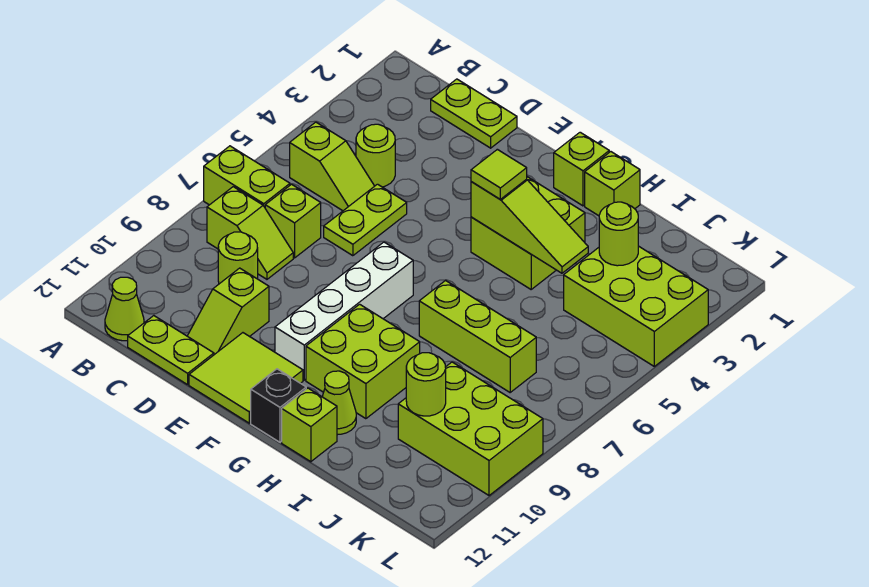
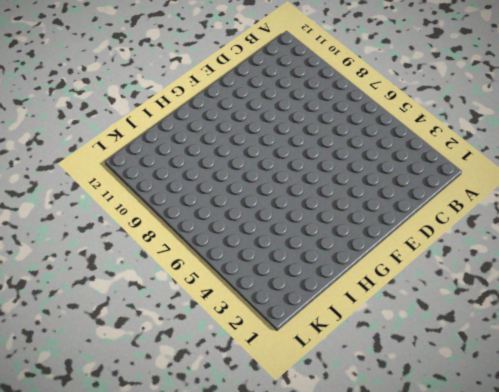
none -> lime 1x2 brick [204,146,290,207]
none -> lime 1x2 slope [290,122,374,211]
none -> lime 1x2 slope [207,187,293,279]

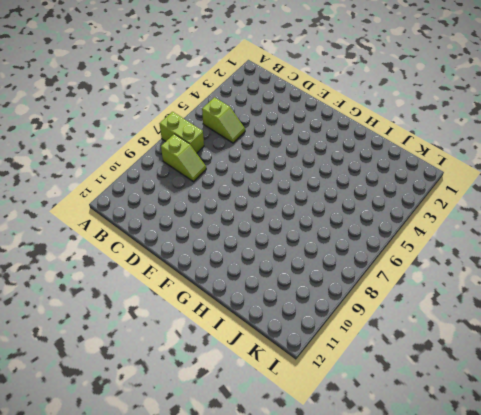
none -> lime 1x1 cone [105,277,144,341]
none -> lime 1x2 plate [431,79,517,148]
none -> lime 1x1 round brick [356,124,395,187]

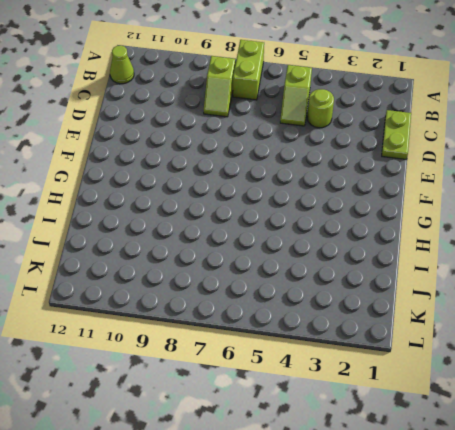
none -> lime 1x1 brick [265,184,321,258]
none -> lime 1x1 round brick [218,232,258,284]
none -> lime 1x2 plate [128,316,214,385]

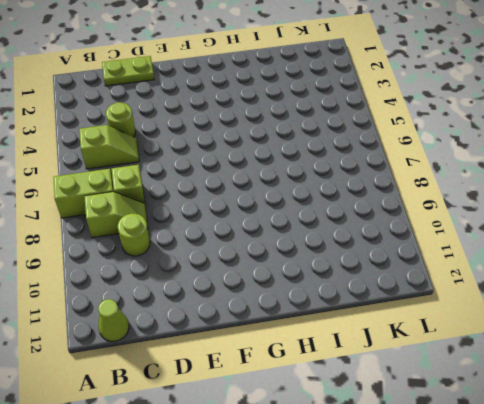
none -> lime 1x2 plate [128,316,214,385]
none -> lime 1x2 plate [324,184,407,256]
none -> lime 1x2 slope [188,268,269,355]

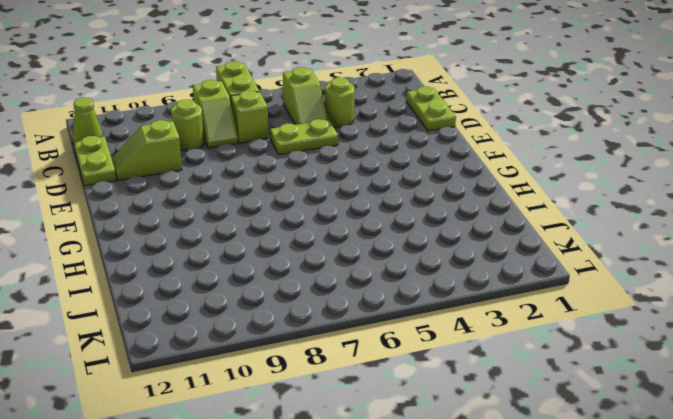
none -> lime 2x2 tile [189,333,303,423]
none -> white 1x4 brick [275,242,413,380]
none -> lime 1x1 brick [554,132,609,206]

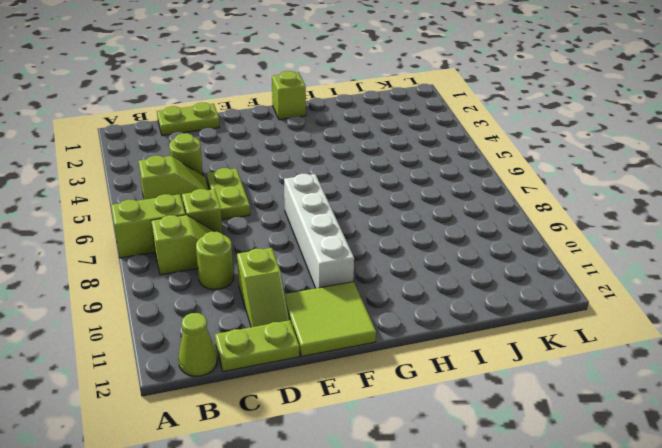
none -> lime 2x2 brick [471,177,585,289]
none -> lime 2x2 brick [306,304,420,419]
none -> black 1x1 brick [251,369,306,442]

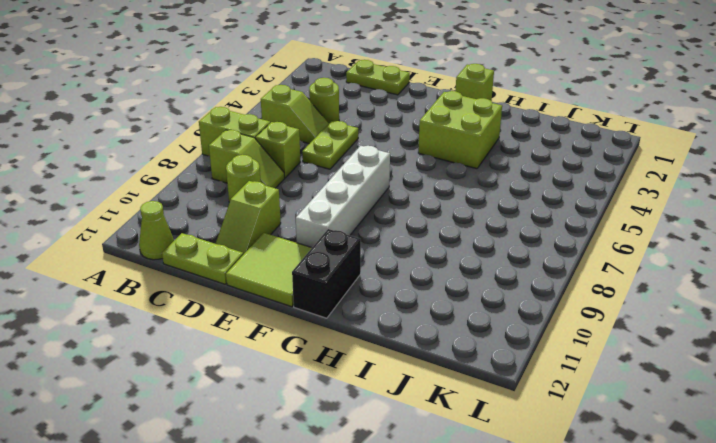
black 1x2 brick [292,229,361,318] -> black 1x1 brick [251,369,306,442]
none -> lime 2x2 brick [306,304,420,419]
none -> lime 1x1 brick [585,152,640,216]
none -> lime 1x3 brick [419,281,536,392]

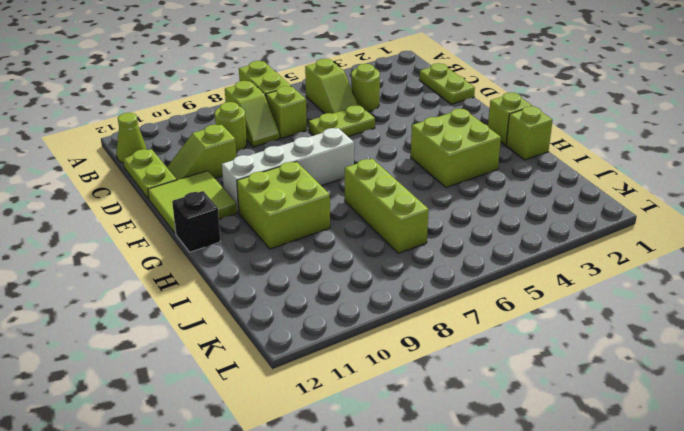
none -> lime 1x1 cone [322,371,356,435]
none -> lime 1x1 brick [282,388,337,462]
none -> lime 2x3 brick [564,246,708,366]

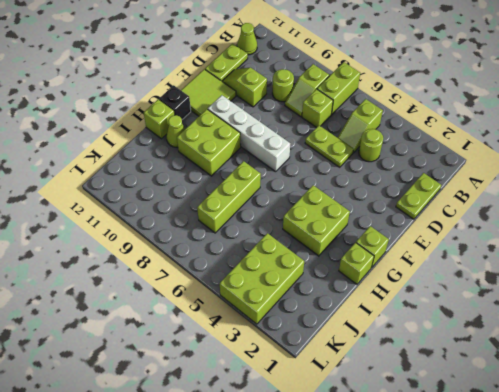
none -> lime 2x3 brick [398,362,543,496]
none -> lime 1x3 slope [471,179,588,273]
none -> lime 1x1 round brick [599,202,638,266]

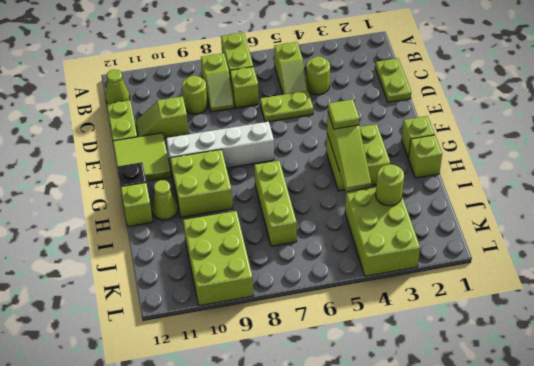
none -> lime 1x1 round brick [406,353,446,416]

